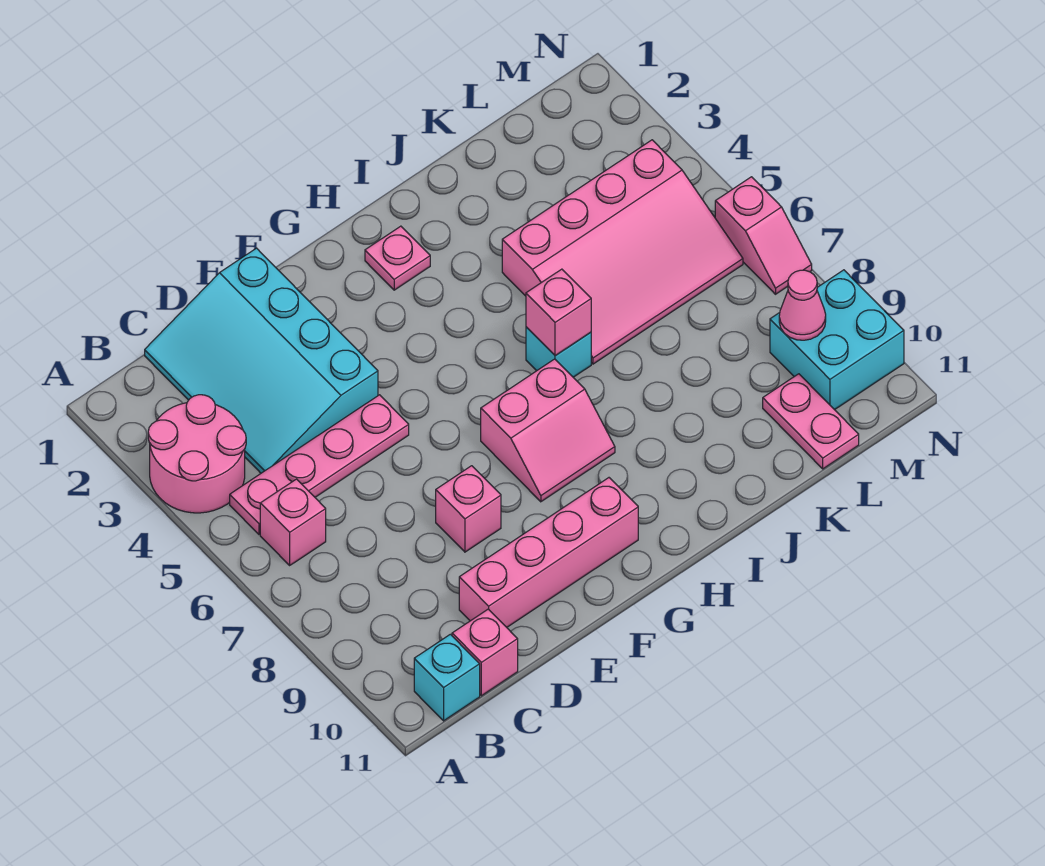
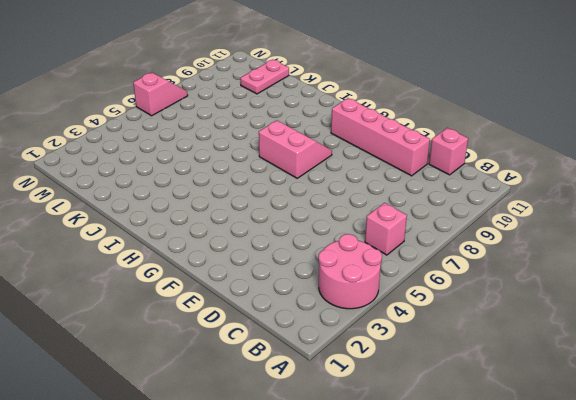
none -> pink 1x4 plate [230,395,409,534]
none -> cyan 1x1 brick [414,634,480,721]
none -> cyan 3x4 slope [145,248,378,473]

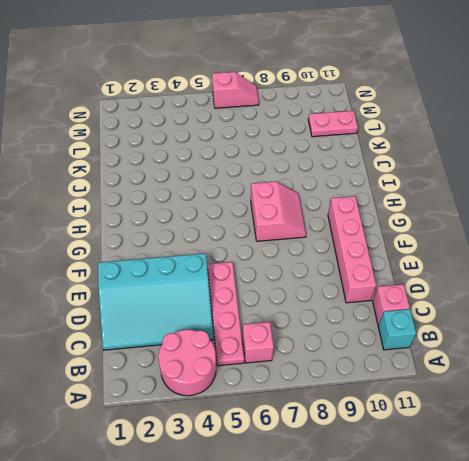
none -> pink 1x1 brick [436,466,501,552]
none -> pink 1x1 plate [365,226,430,290]
none -> cyan 1x1 brick [526,327,591,377]

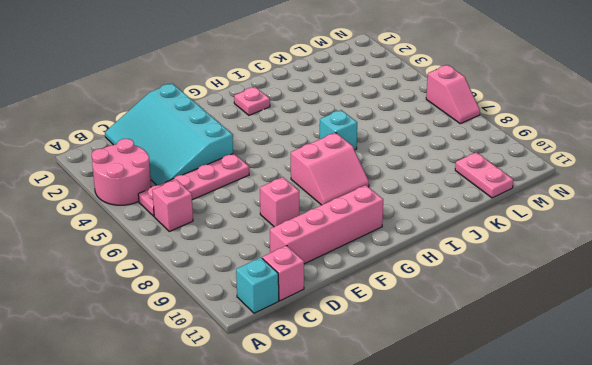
none -> pink 3x4 slope [502,140,743,364]
none -> cyan 2x2 brick [770,270,904,410]
none -> pink 1x1 brick [526,269,591,356]

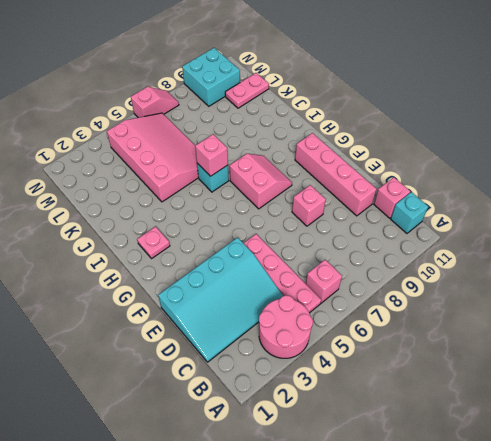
none -> pink 1x1 cone [779,270,826,340]

